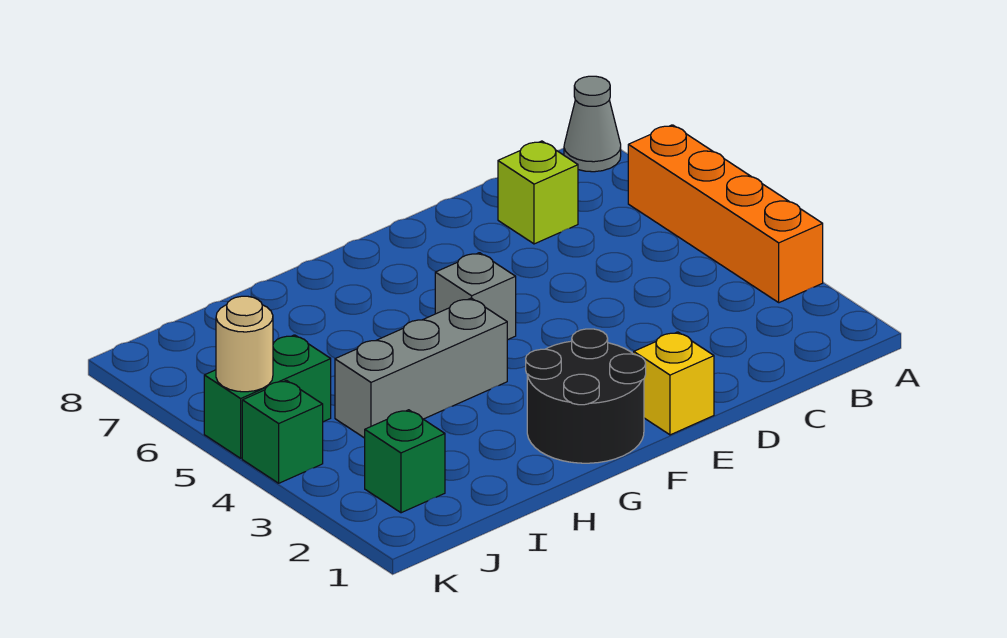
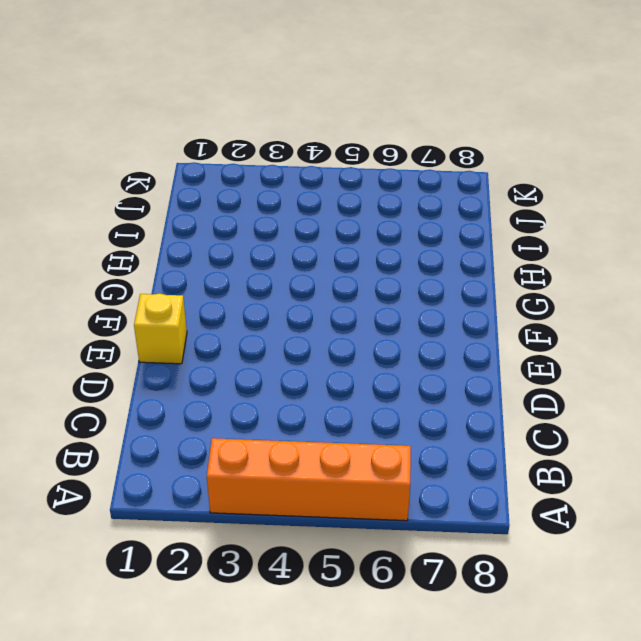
none -> grey 1x1 cone [564,76,621,172]
none -> lime 1x1 brick [498,141,578,244]

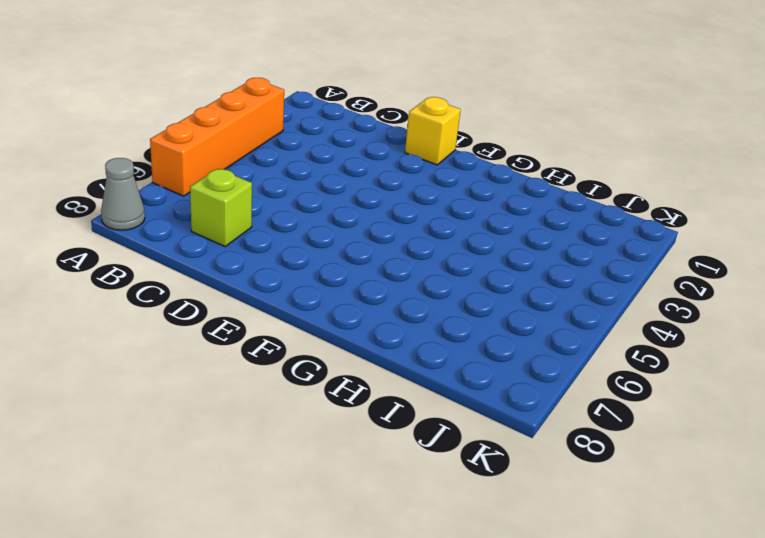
none -> black 2x2 round brick [526,329,646,463]
none -> grey 1x1 brick [435,253,516,340]

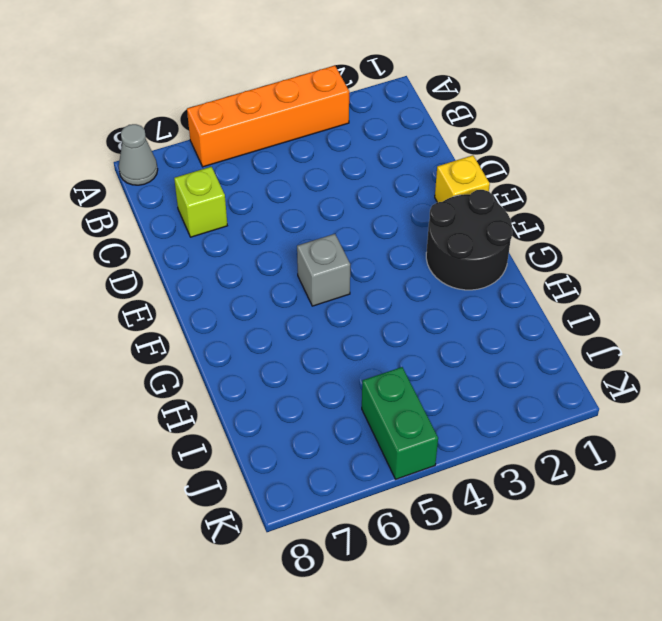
none -> grey 1x3 brick [335,298,507,438]
none -> green 1x1 brick [365,410,445,513]

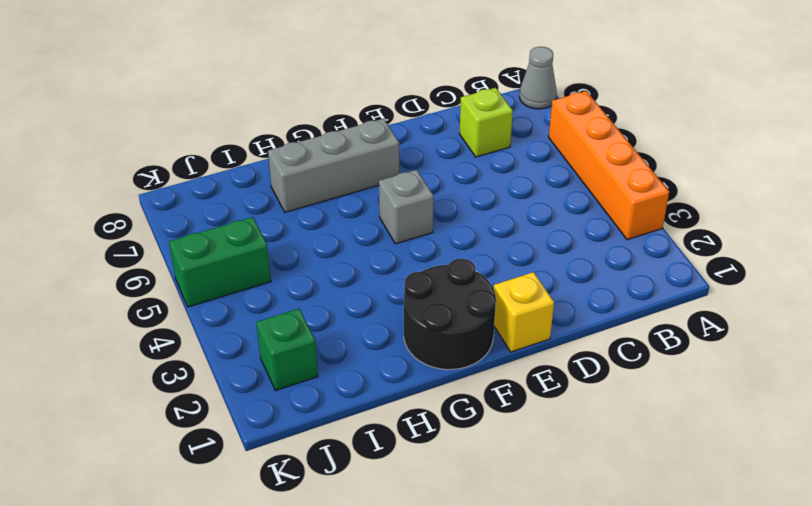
grey 1x3 brick [268,119,399,212] -> grey 1x3 brick moved to [335,298,507,438]
none -> green 1x1 brick [242,380,323,483]
none -> tan 1x1 round brick [216,296,273,392]

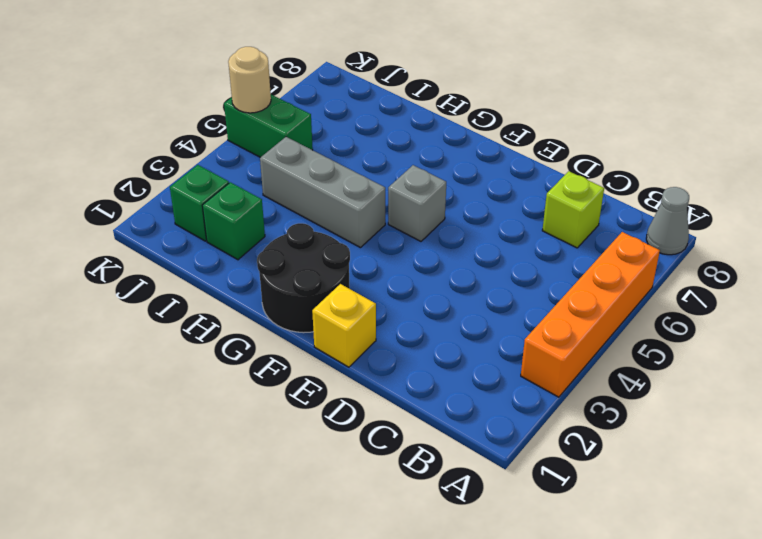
green 1x1 brick [202,182,265,260] -> green 1x1 brick moved to [242,380,323,483]

